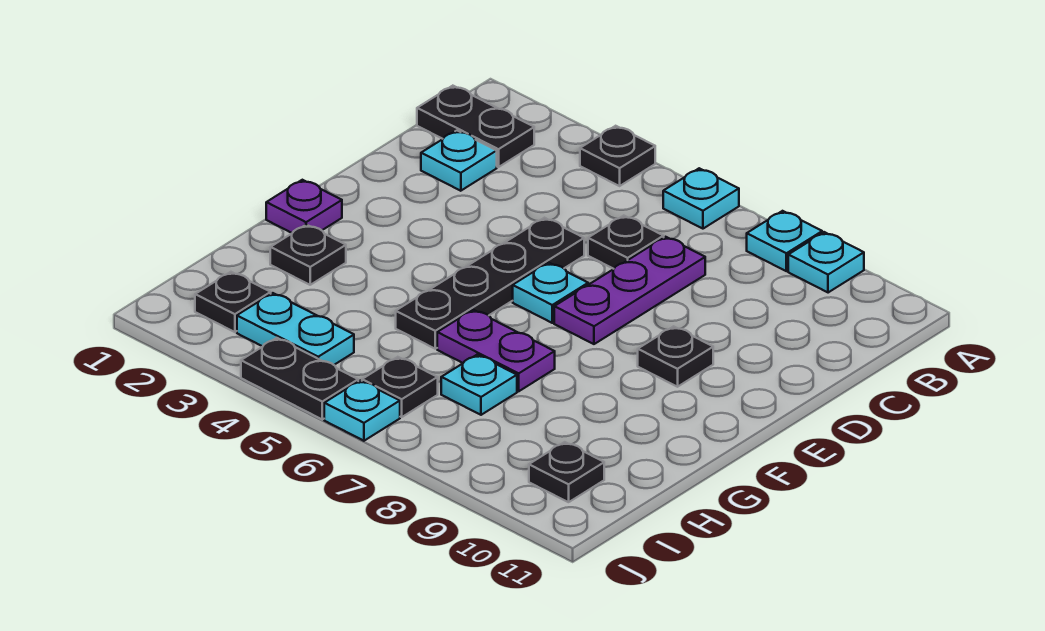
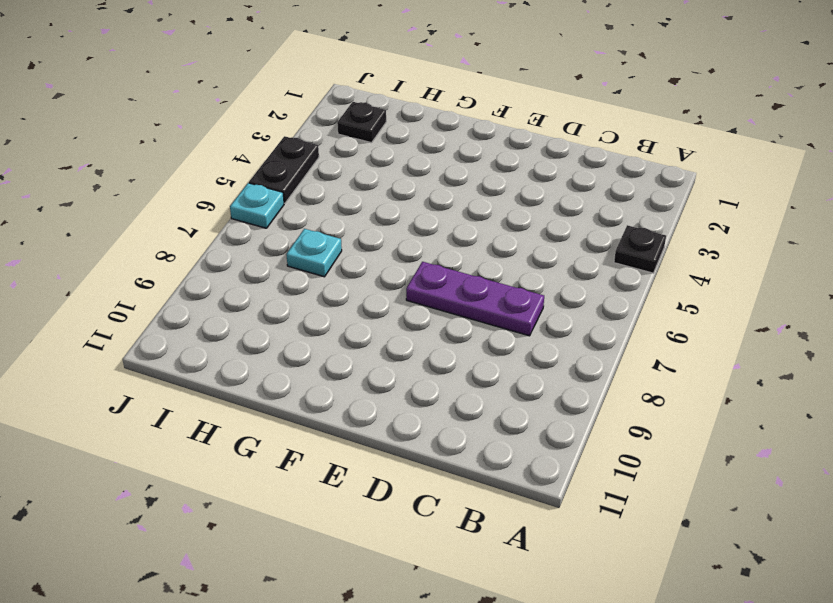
none -> cyan 1x1 plate [663,168,739,229]
none -> cyan 1x1 plate [747,211,822,271]
none -> cyan 1x1 plate [788,232,864,293]

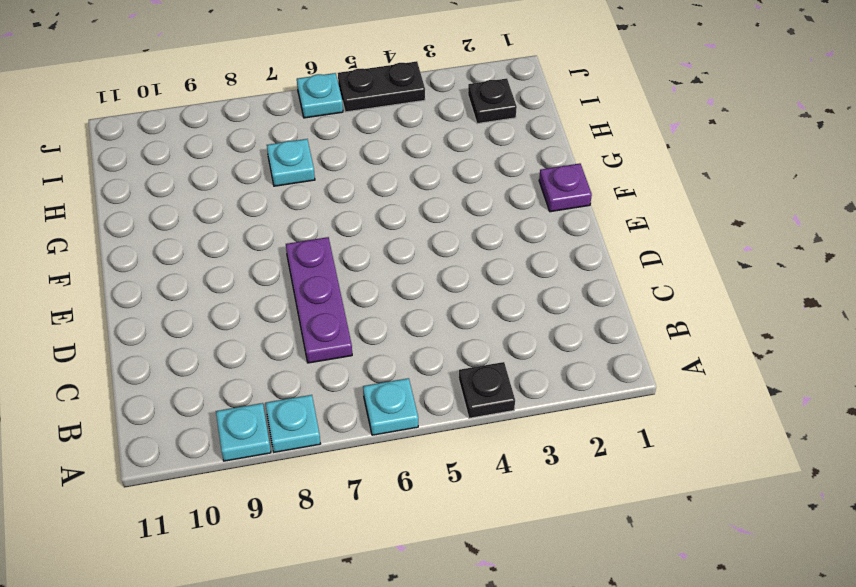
none -> black 1x2 plate [417,86,534,167]
none -> cyan 1x1 plate [421,130,497,191]
none -> black 1x1 plate [588,216,664,269]

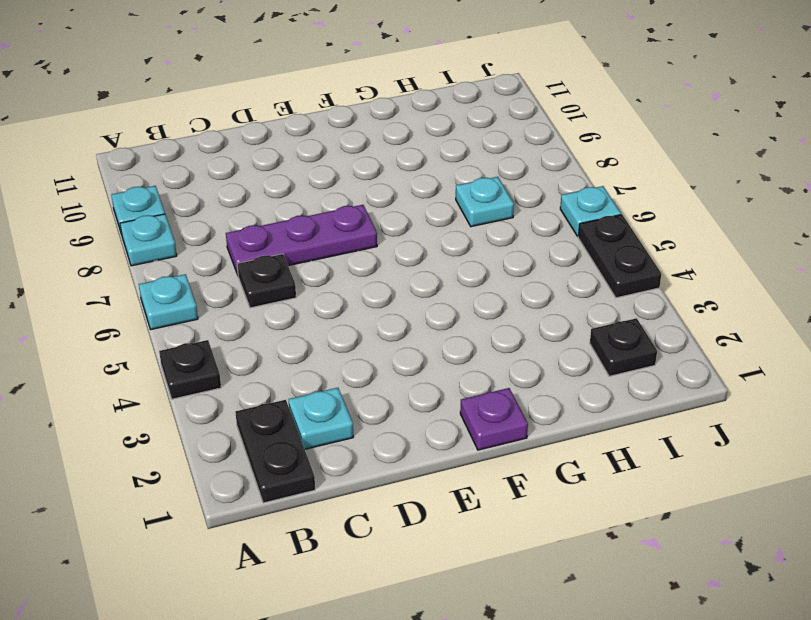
none -> black 1x4 plate [396,218,584,349]
none -> cyan 1x1 plate [513,263,588,323]
none -> black 1x1 plate [638,326,713,387]

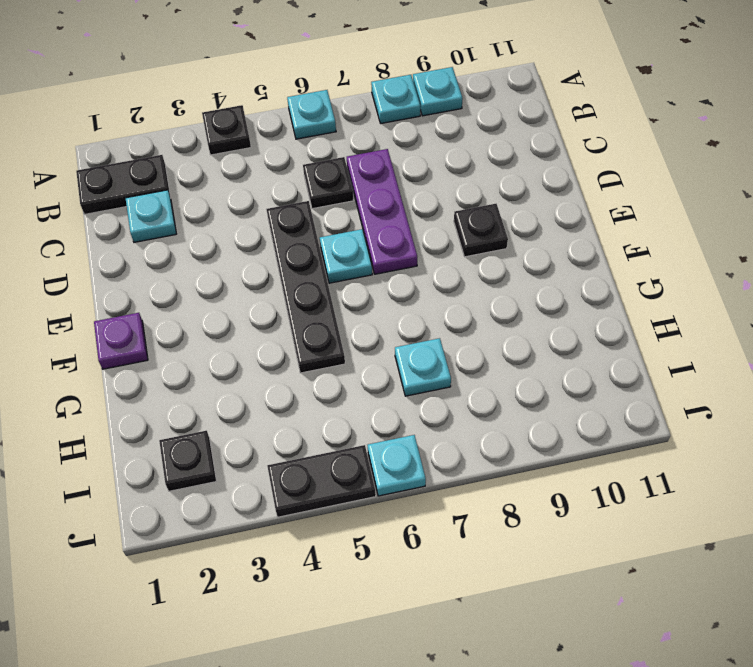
none -> black 1x1 plate [270,225,346,285]
none -> purple 1x2 plate [437,310,555,391]
none -> cyan 1x2 plate [237,293,354,365]

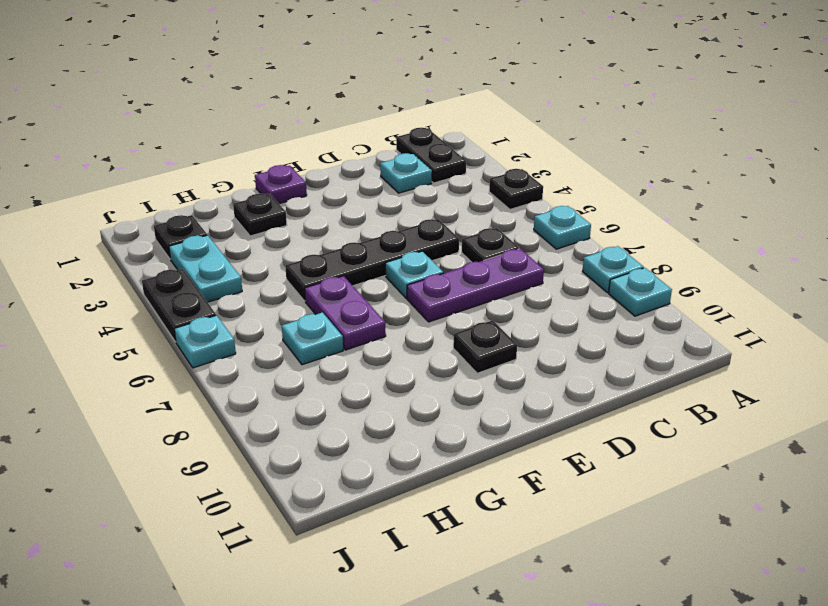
none -> black 1x1 plate [362,357,438,417]
none -> black 1x1 plate [529,442,604,502]

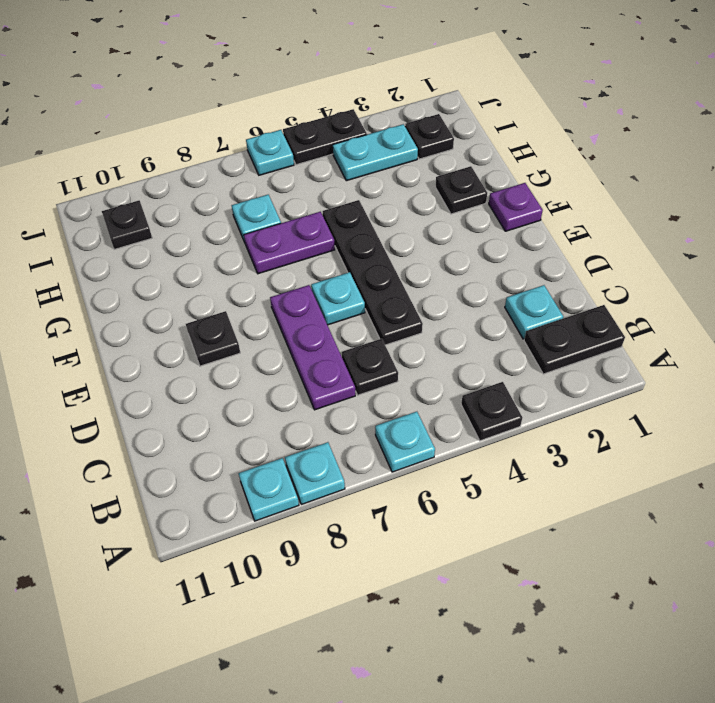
none -> black 1x1 plate [362,357,438,417]

